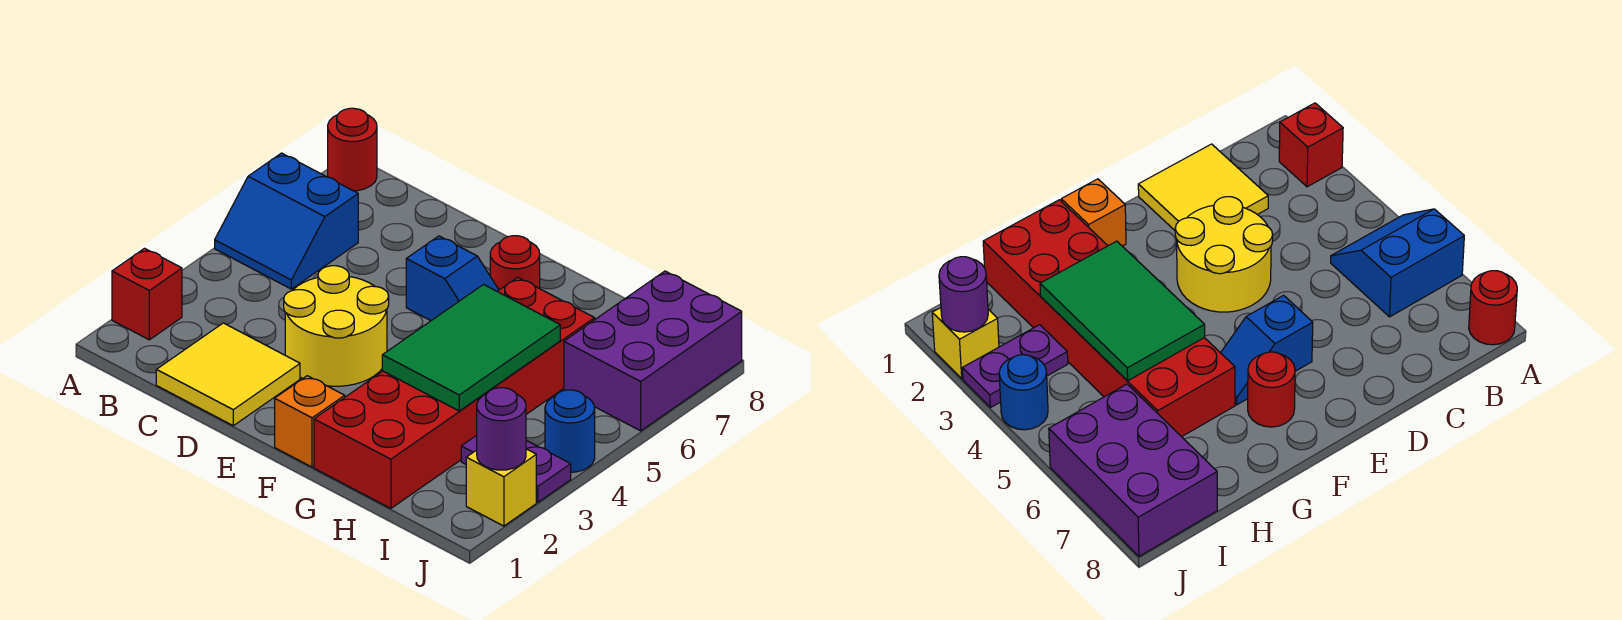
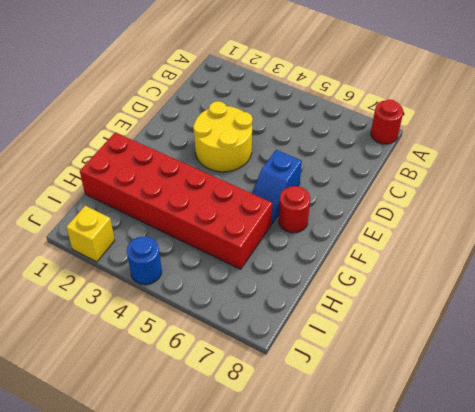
none -> red 1x1 brick [112,248,182,340]
none -> blue 2x2 slope [215,153,358,289]
none -> yellow 2x2 tile [156,323,300,426]

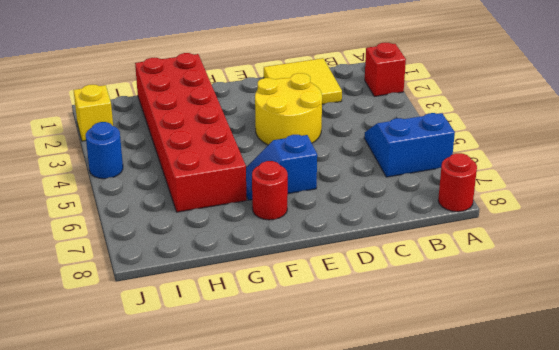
none -> orange 1x1 brick [275,376,345,467]
none -> purple 1x2 plate [461,435,571,502]
none -> purple 2x3 brick [564,271,742,431]

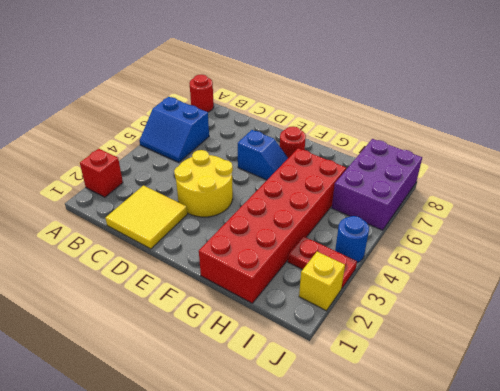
red 1x2 plate [288,236,357,289] -> purple 1x2 plate [461,435,571,502]
none -> orange 1x1 brick [275,376,345,467]
none -> green 2x3 tile [382,285,560,411]
none -> purple 1x1 round brick [477,388,526,470]

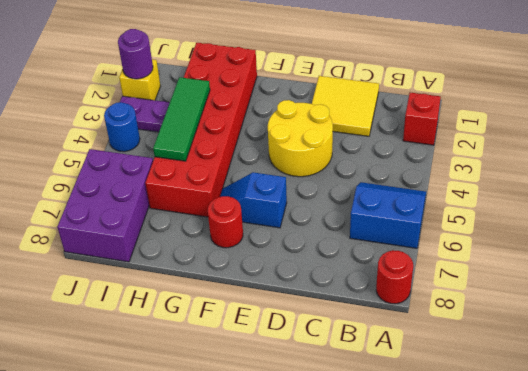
green 1x3 tile [153,77,210,161] -> green 2x3 tile [382,285,560,411]
none -> orange 1x1 brick [275,376,345,467]

